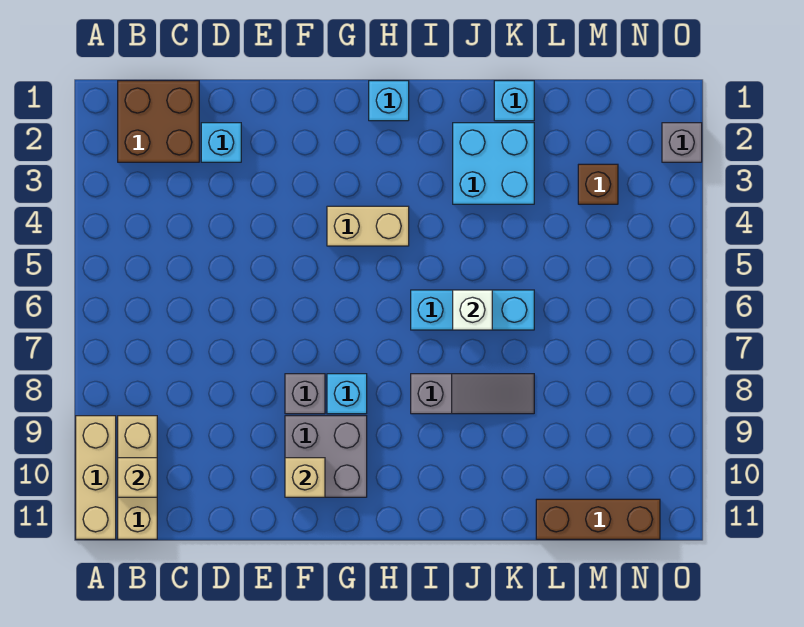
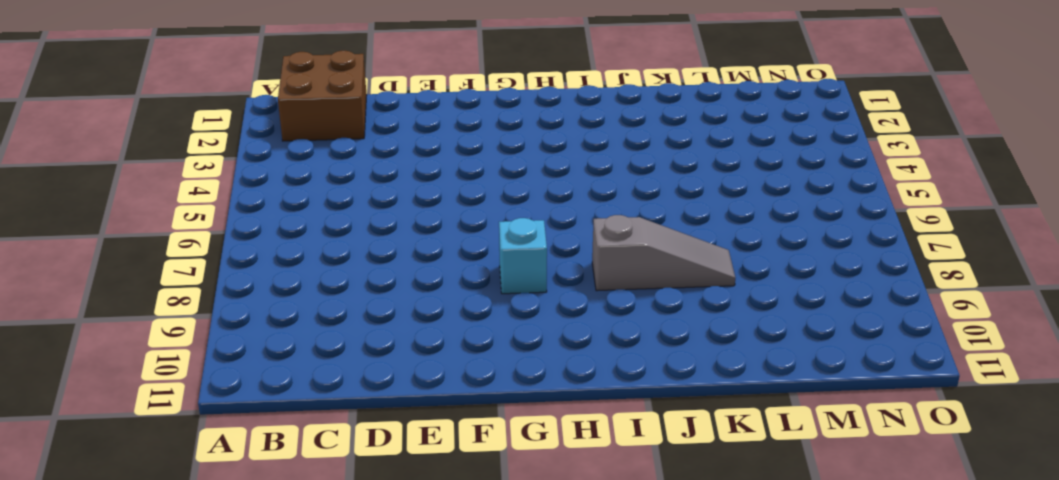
none -> tan 1x3 brick [76,416,116,539]
none -> tan 1x3 brick [118,416,157,539]
none -> cyan 1x1 brick [201,123,241,162]

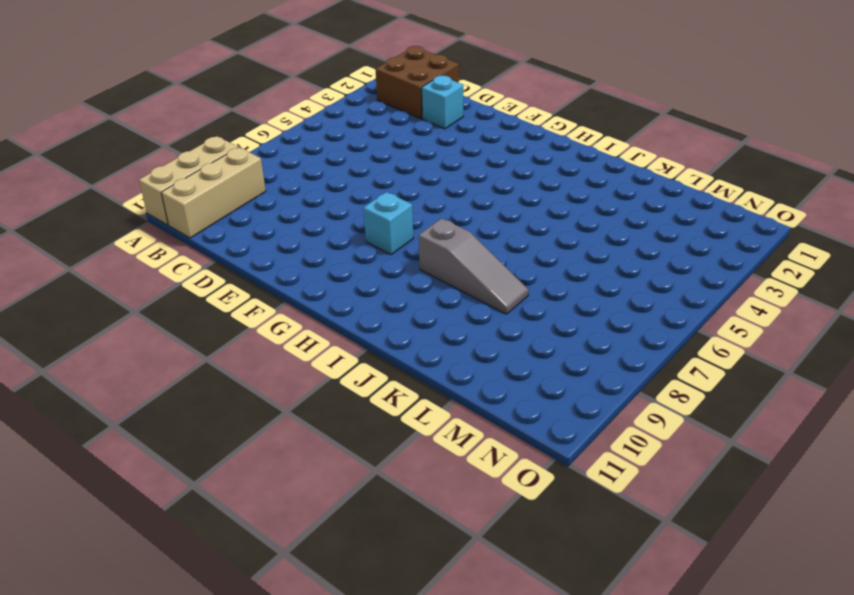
none -> grey 1x1 brick [285,374,325,414]
none -> grey 2x2 brick [285,416,367,497]
none -> tan 1x2 brick [327,206,409,246]

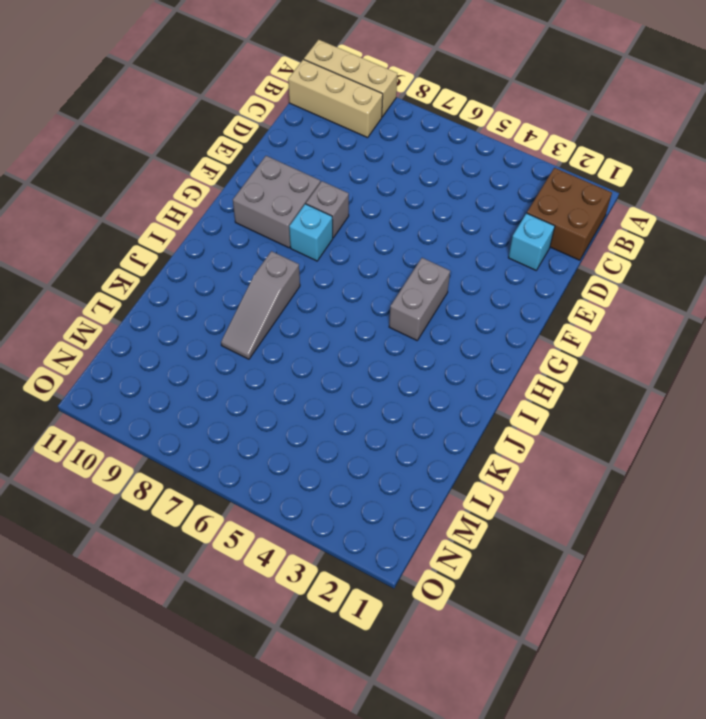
grey 1x2 brick [389,258,450,340] -> tan 1x2 brick [327,206,409,246]
none -> cyan 1x1 brick [369,81,409,121]
none -> cyan 1x3 brick [411,290,534,330]
none -> cyan 2x2 brick [453,123,534,204]

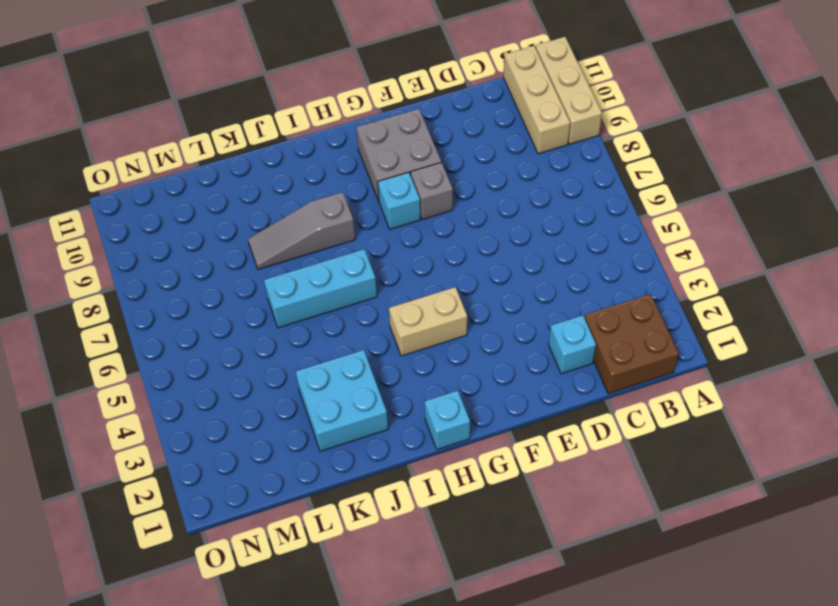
none -> cyan 1x1 brick [494,81,534,121]
none -> brown 1x3 brick [536,499,660,539]
none -> brown 1x1 brick [578,164,618,204]

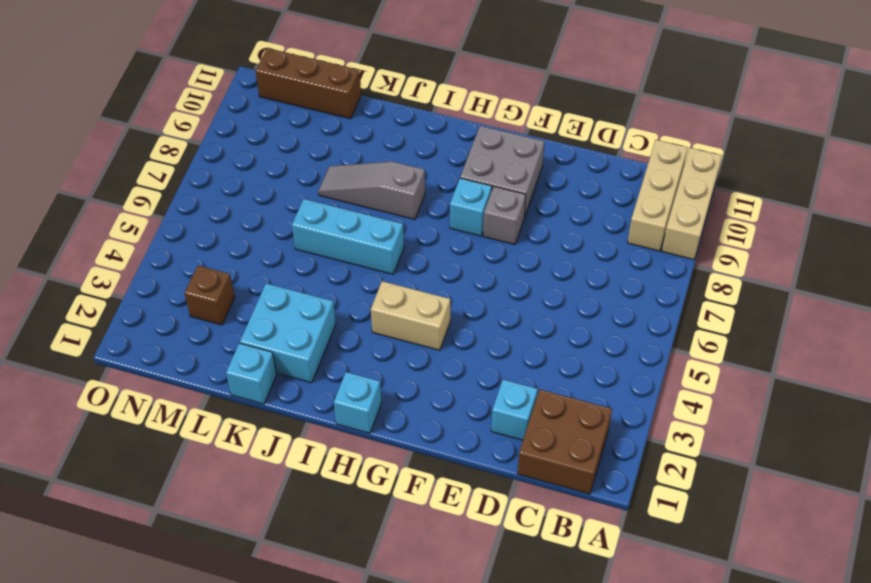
none -> grey 1x1 brick [662,123,702,162]
none -> tan 1x1 brick [118,458,157,497]
none -> tan 1x1 brick [285,458,325,497]

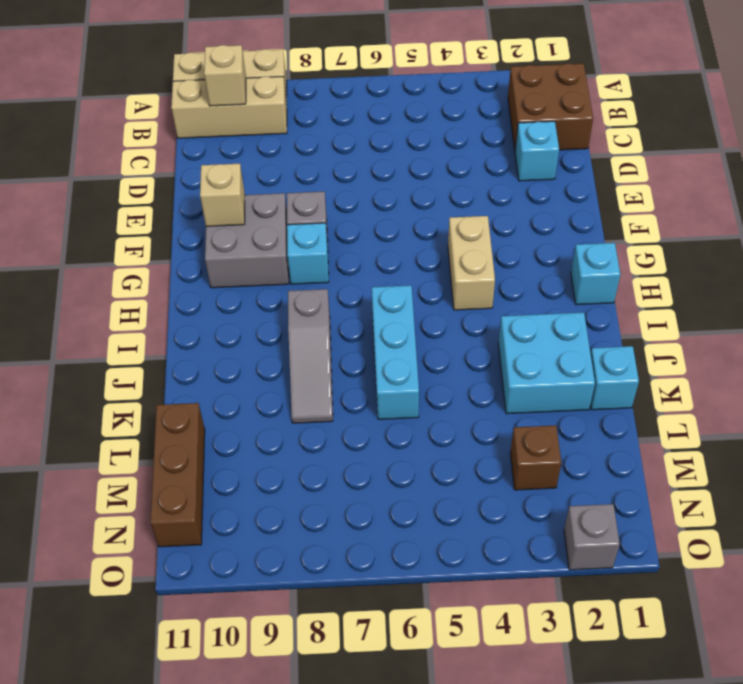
none -> white 1x1 brick [453,290,492,330]

